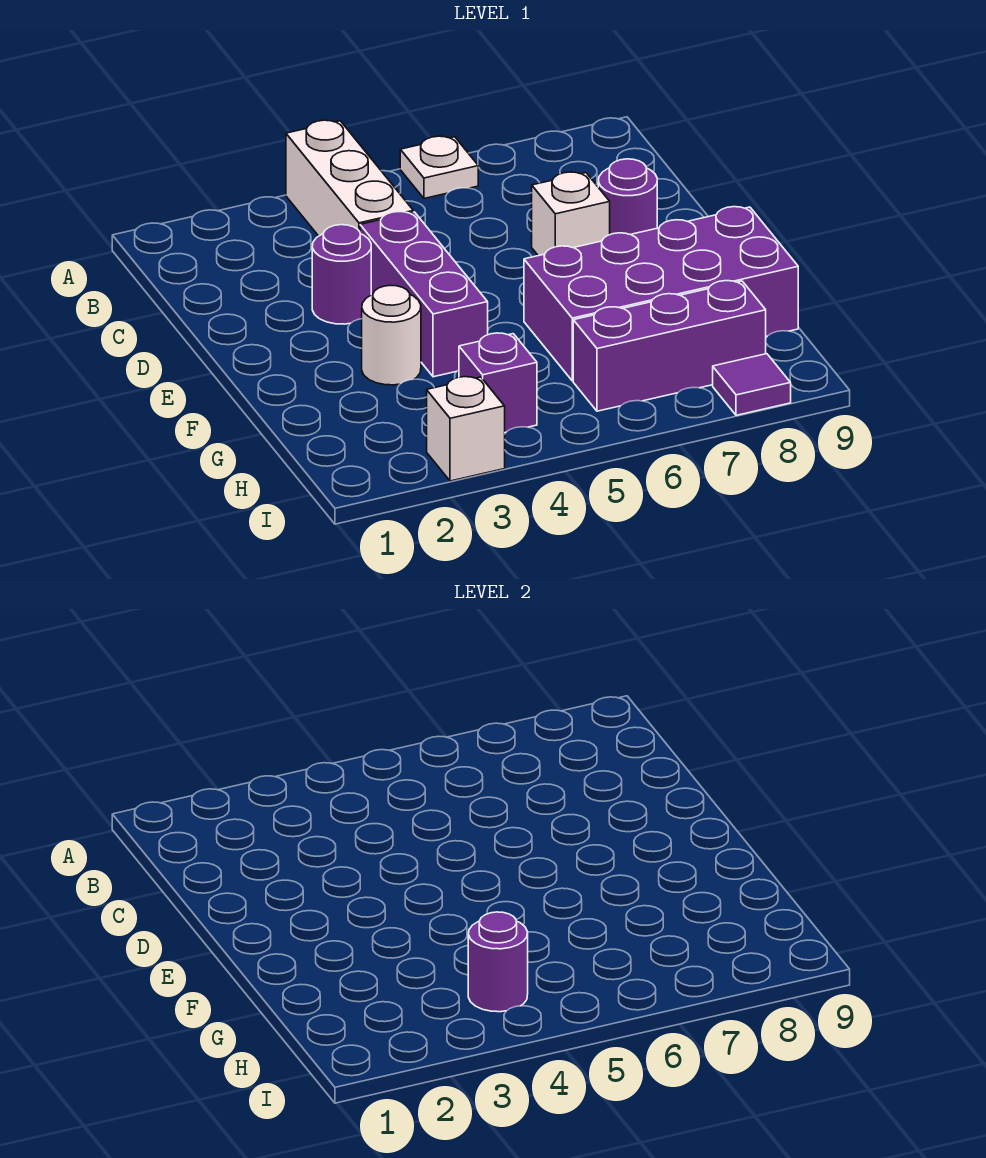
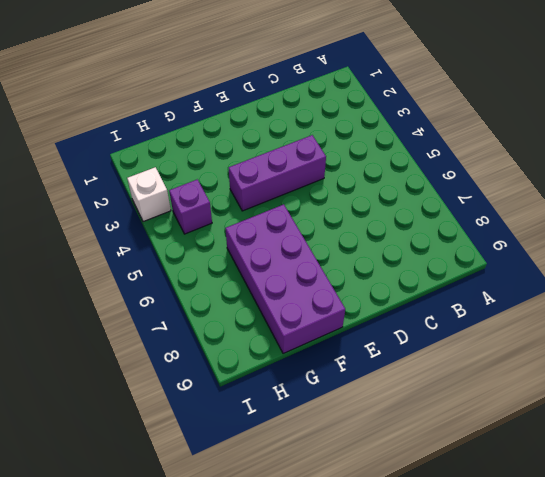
none -> white 1x3 brick [286,120,413,236]
none -> white 1x1 plate [400,136,478,199]
none -> purple 1x1 round brick [312,225,371,324]

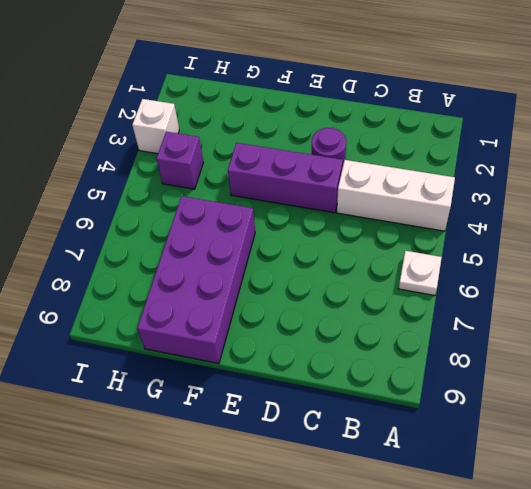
none -> white 1x1 brick [532,172,610,256]
none -> purple 1x1 round brick [598,159,657,235]
none -> white 1x1 round brick [362,285,421,385]

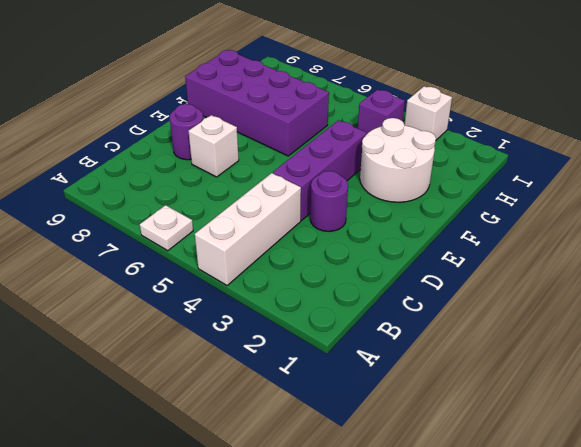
white 2x2 round brick [360,118,436,202] -> white 1x1 round brick [362,285,421,385]
none -> purple 1x3 brick [573,281,766,411]
none -> purple 1x1 tile [713,354,791,415]
none -> purple 1x1 round brick [468,912,528,1012]

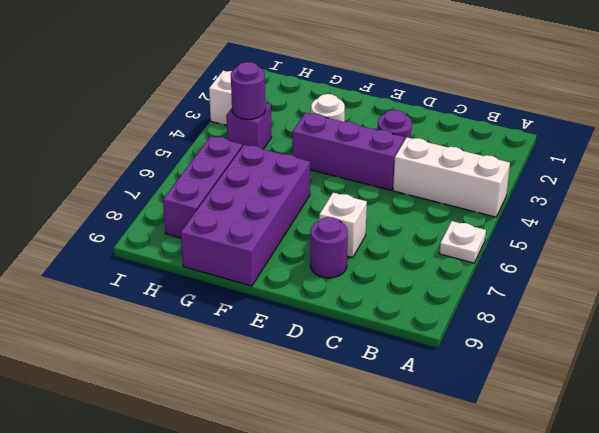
none -> purple 1x1 tile [713,354,791,415]

